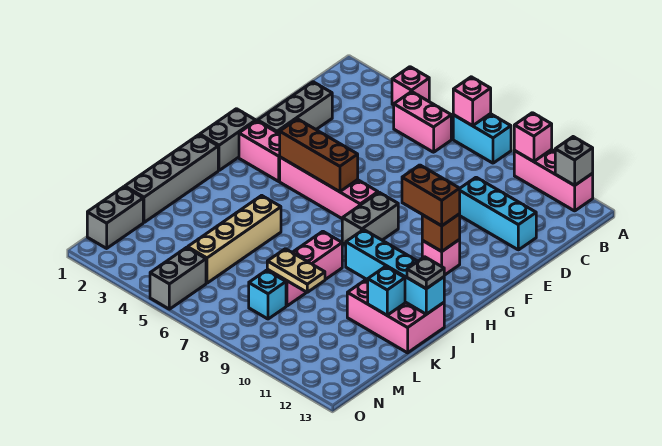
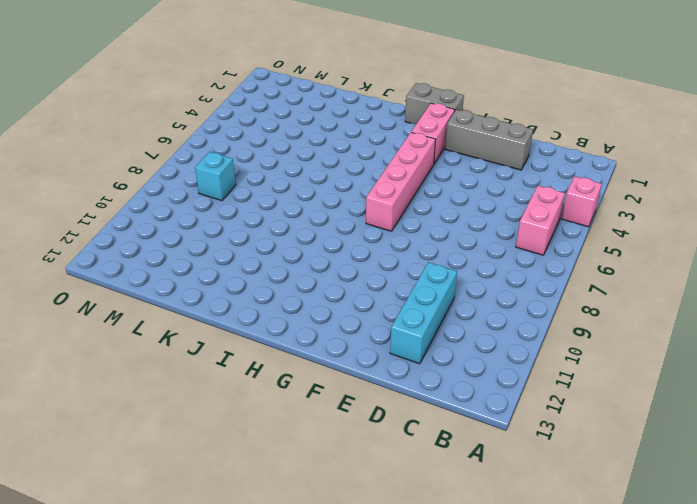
none -> cyan 1x2 brick [453,114,511,163]
none -> pink 1x3 brick [514,149,593,211]
none -> grey 1x2 brick [342,192,398,245]

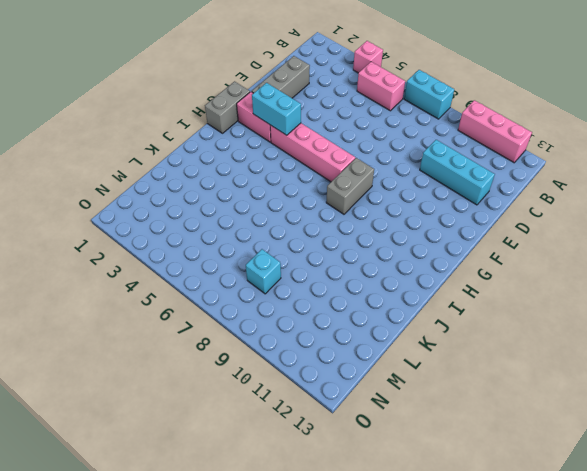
cyan 1x2 brick [252,83,301,135] -> brown 1x3 brick [280,119,358,192]
none -> pink 1x1 brick [422,240,460,275]
none -> grey 1x4 brick [125,135,218,222]
none -> tan 1x4 brick [188,195,281,283]

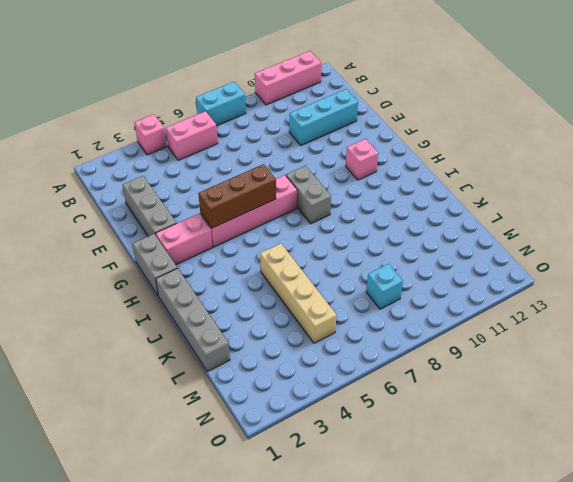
none -> pink 1x3 brick [267,231,342,306]
none -> pink 2x3 brick [347,279,444,353]
none -> grey 1x2 brick [87,187,143,248]

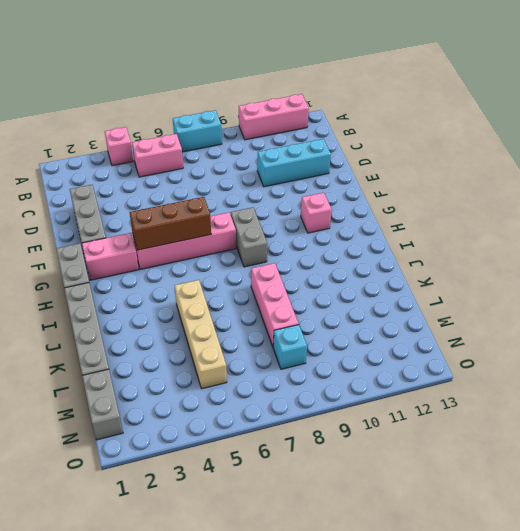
none -> pink 2x3 brick [347,279,444,353]
none -> grey 1x2 brick [150,247,206,309]
none -> pink 1x1 brick [453,77,491,126]

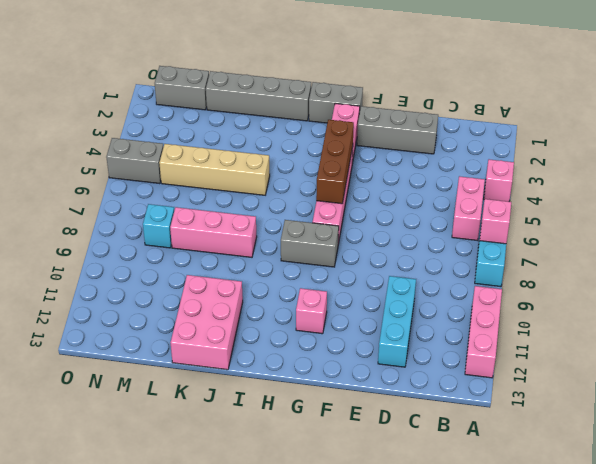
none -> pink 1x1 brick [514,113,552,162]
none -> grey 1x1 brick [555,137,593,185]
none -> brown 1x1 brick [422,214,460,251]

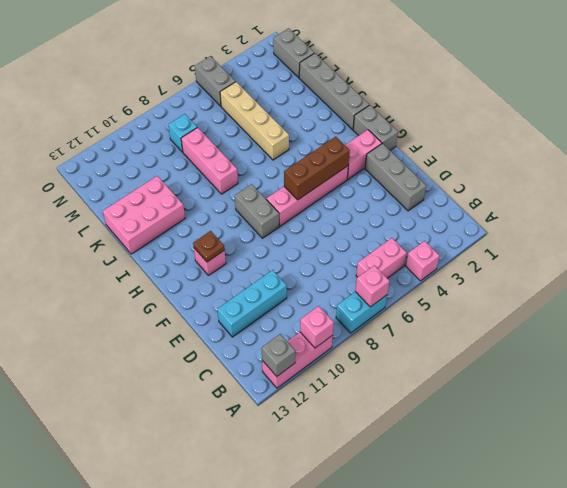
brown 1x1 plate [193,231,225,262] -> brown 1x1 brick [422,214,460,251]
none -> cyan 1x4 brick [346,230,444,314]
none -> cyan 1x1 brick [368,266,405,315]
none -> tan 1x2 plate [267,249,325,292]

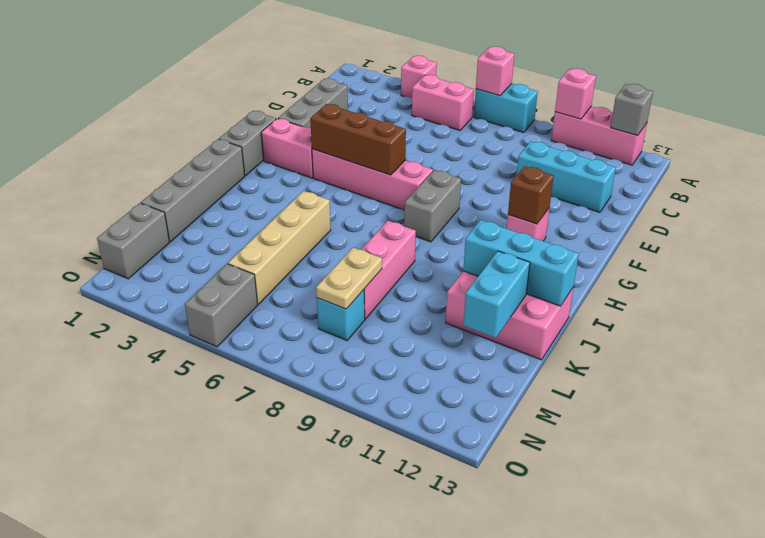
cyan 1x3 brick [463,220,579,306] -> cyan 1x4 brick [346,230,444,314]
cyan 1x2 brick [463,251,530,338] -> cyan 1x1 brick [368,266,405,315]
tan 1x2 plate [316,247,382,309] -> tan 1x2 plate turned to [267,249,325,292]
none -> brown 1x2 brick [402,165,460,226]
none -> grey 1x1 plate [407,257,444,289]

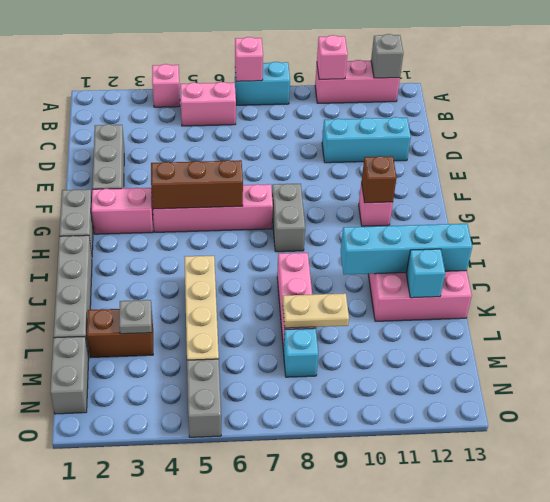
brown 1x2 brick [87,309,153,358] -> brown 1x2 brick moved to [402,165,460,226]
grey 1x1 plate [119,300,152,334] -> grey 1x1 plate moved to [407,257,444,289]

